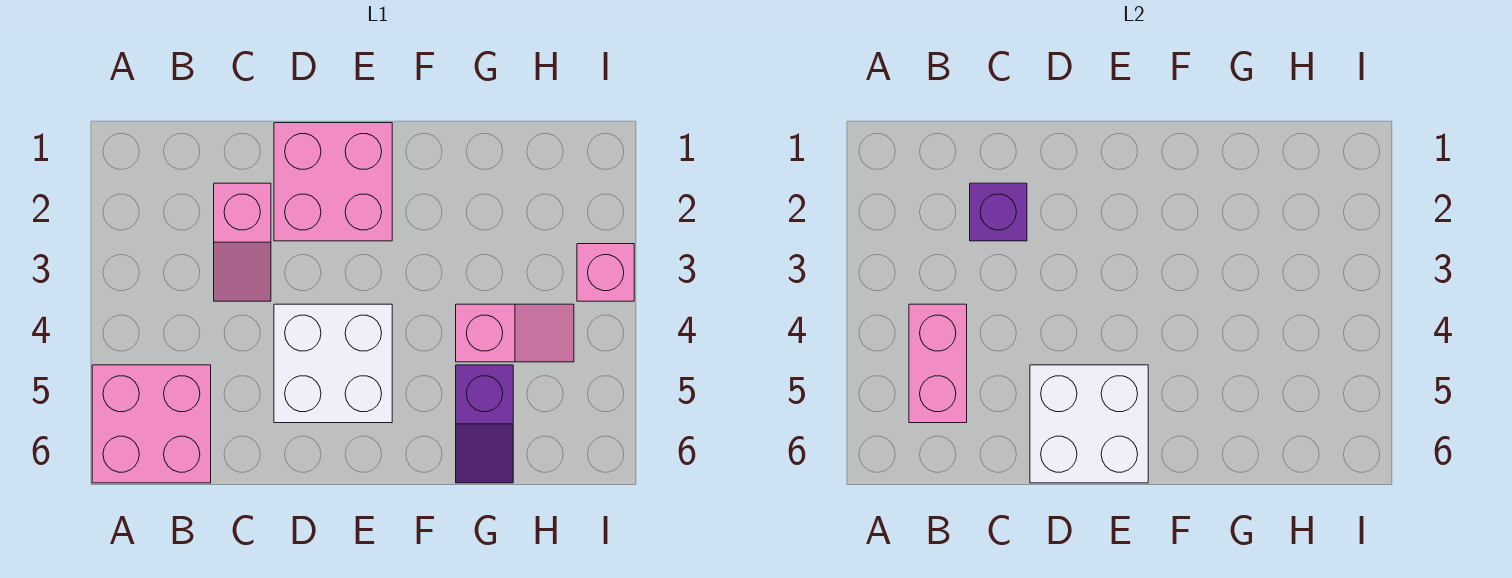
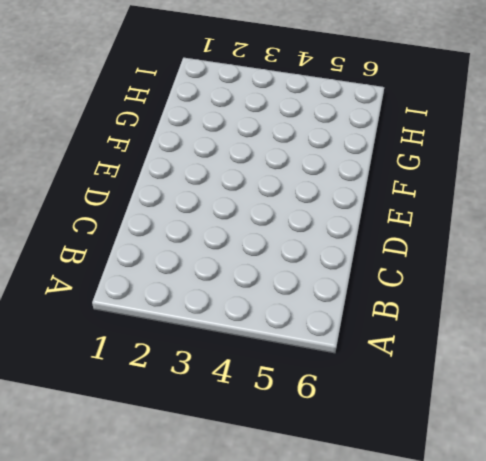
none -> pink 2x2 brick [92,365,211,483]
none -> pink 1x2 slope [214,183,271,301]

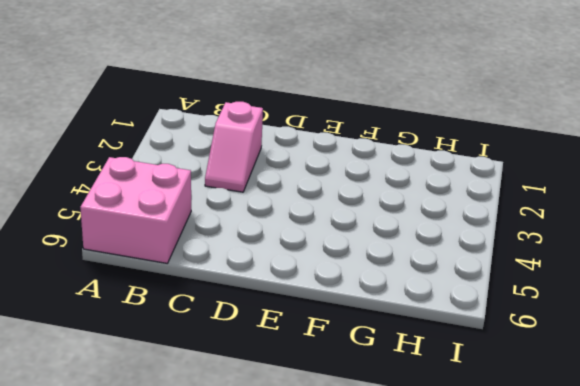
none -> pink 2x2 brick [274,123,392,241]
none -> white 2x2 brick [274,304,392,423]

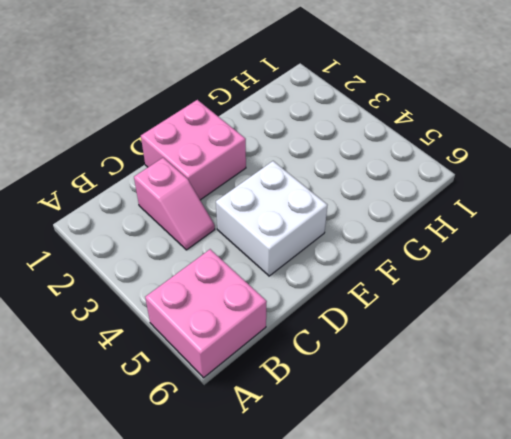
none -> pink 1x2 slope [456,304,574,362]
none -> purple 1x2 slope [456,365,513,483]

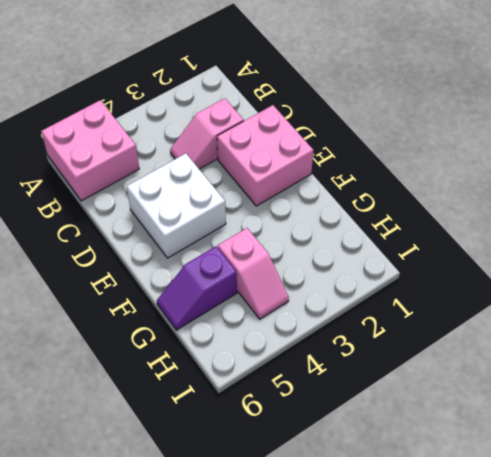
none -> pink 1x1 brick [577,244,634,301]
none -> pink 1x2 brick [909,304,967,423]

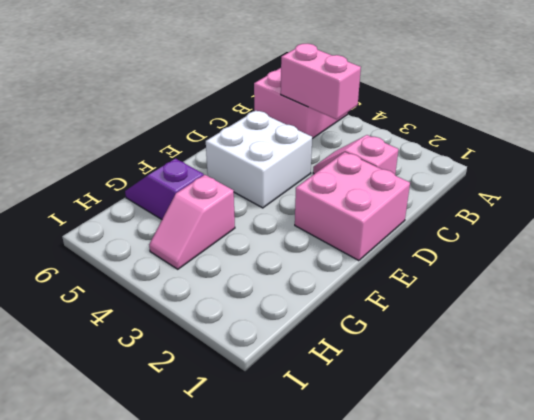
none -> pink 1x1 brick [577,244,634,301]
none -> purple 1x1 brick [970,183,1027,241]

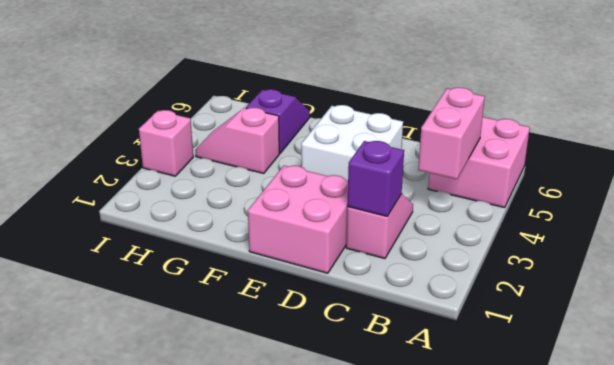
none -> white 2x2 brick [1030,365,1148,483]

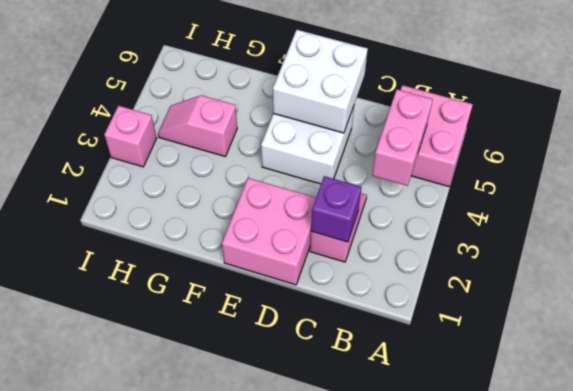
none -> purple 1x2 slope [456,365,513,483]

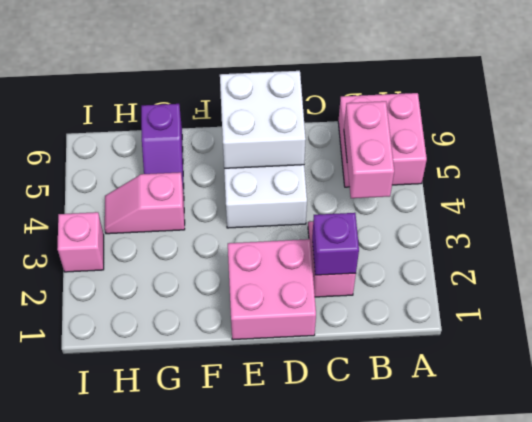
purple 1x2 slope [141,104,184,193] -> purple 1x2 slope turned to [456,365,513,483]

